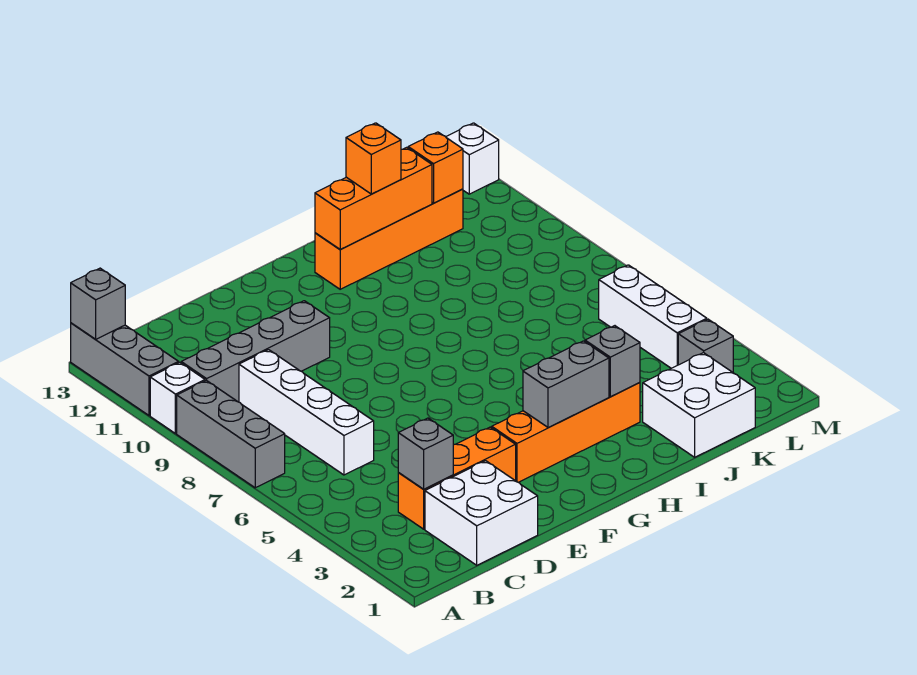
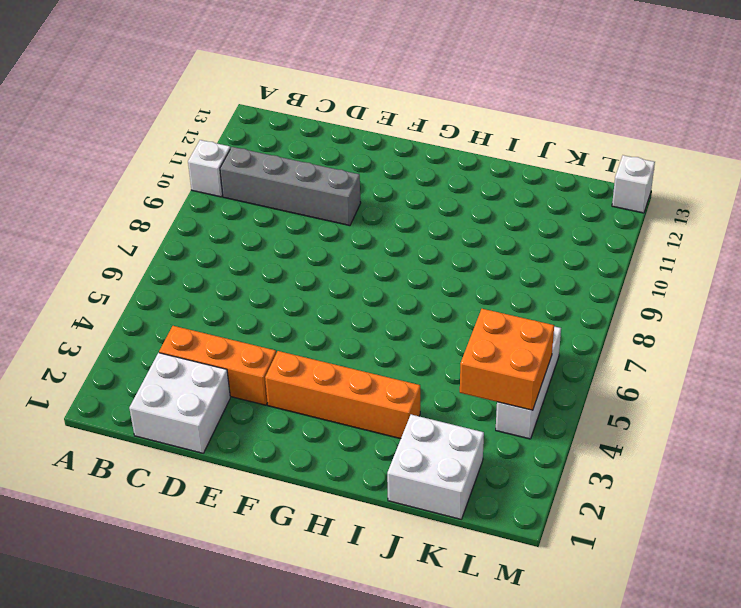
orange 2x2 brick [460,309,554,410] -> none
none -> grey 1x3 brick [177,380,285,488]
none -> grey 1x3 brick [71,323,179,415]
none -> white 1x4 brick [239,350,374,475]

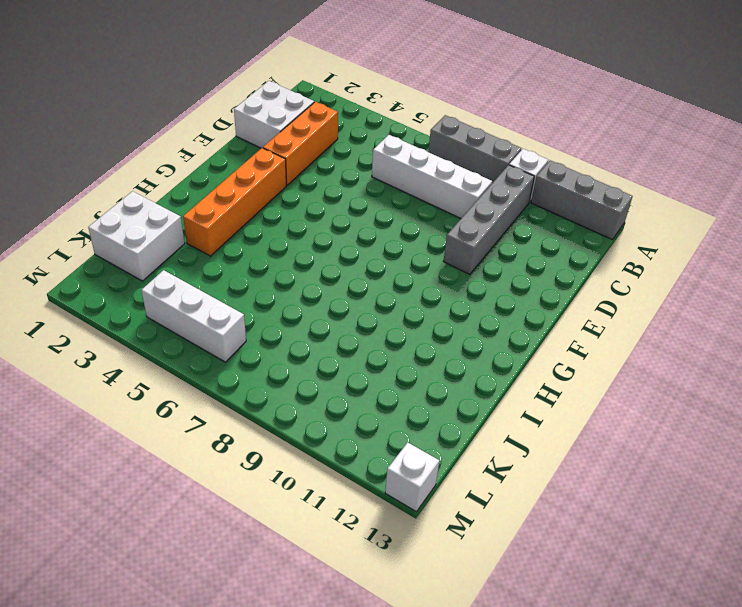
none -> orange 1x4 brick [315,189,463,289]
none -> grey 1x1 brick [678,319,733,372]
none -> grey 1x1 brick [71,268,125,339]

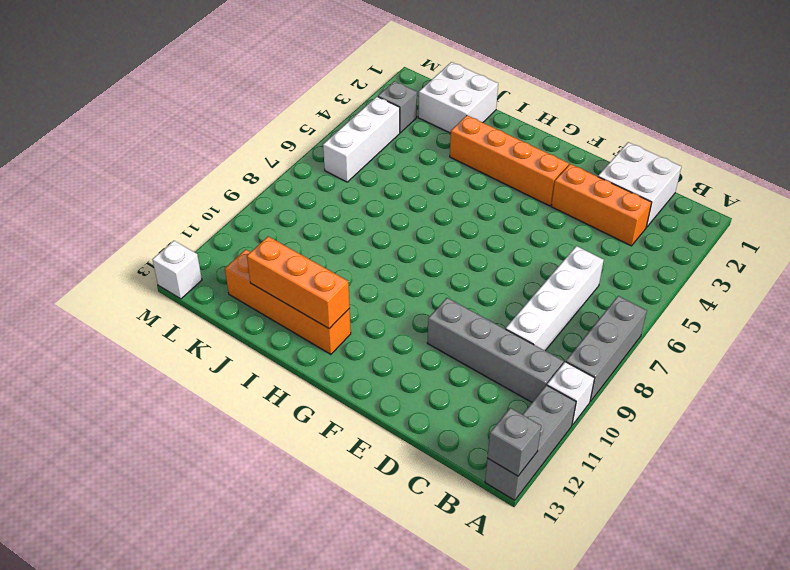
none -> grey 1x1 brick [398,418,453,489]
none -> grey 1x2 brick [523,341,609,428]
none -> grey 1x1 brick [585,326,640,397]

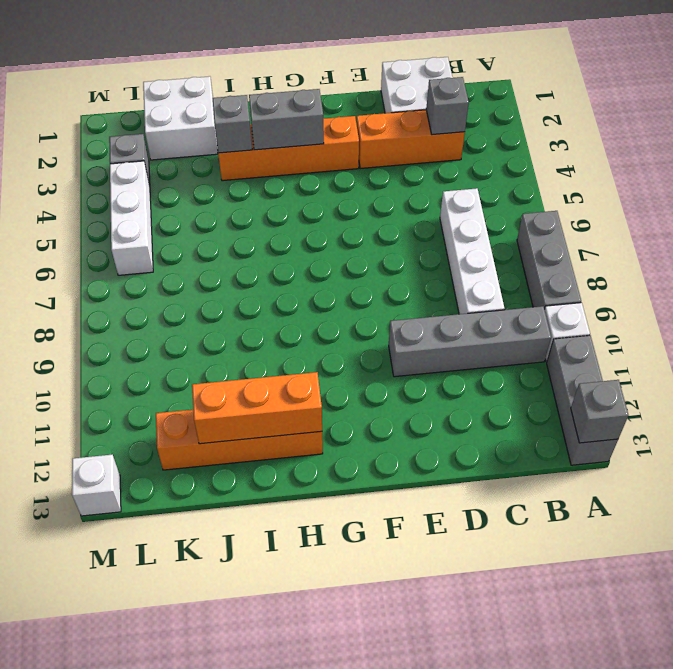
none -> orange 1x1 brick [408,132,463,203]
none -> orange 1x1 brick [346,123,401,194]

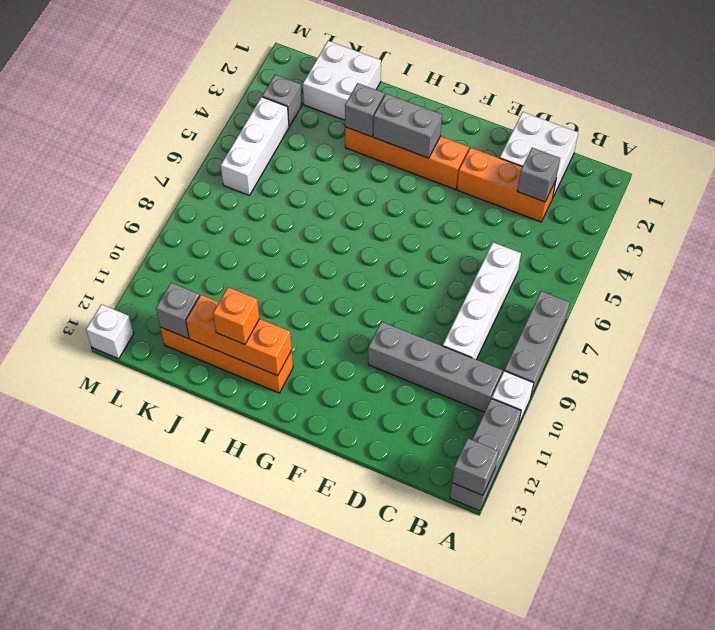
grey 1x1 brick [156,283,200,338] -> orange 1x1 brick [408,132,463,203]

